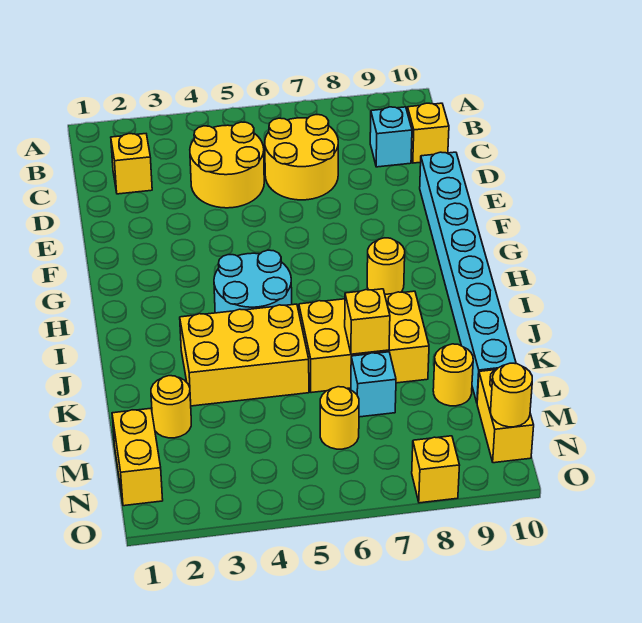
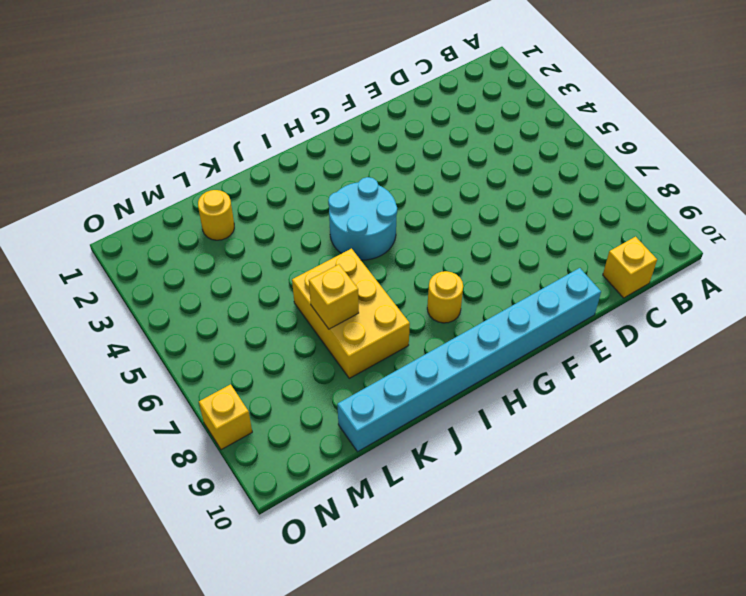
none -> yellow 1x1 brick [111,134,152,194]
none -> yellow 2x2 round brick [190,122,264,208]
none -> yellow 2x2 round brick [265,115,338,200]

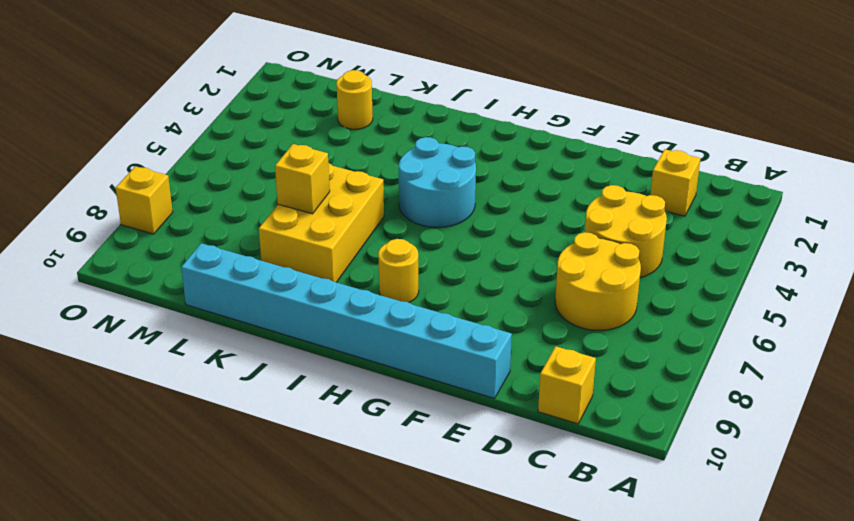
none -> cyan 1x1 brick [370,107,412,167]
none -> yellow 2x3 brick [180,304,309,406]
none -> cyan 1x1 brick [351,352,396,417]

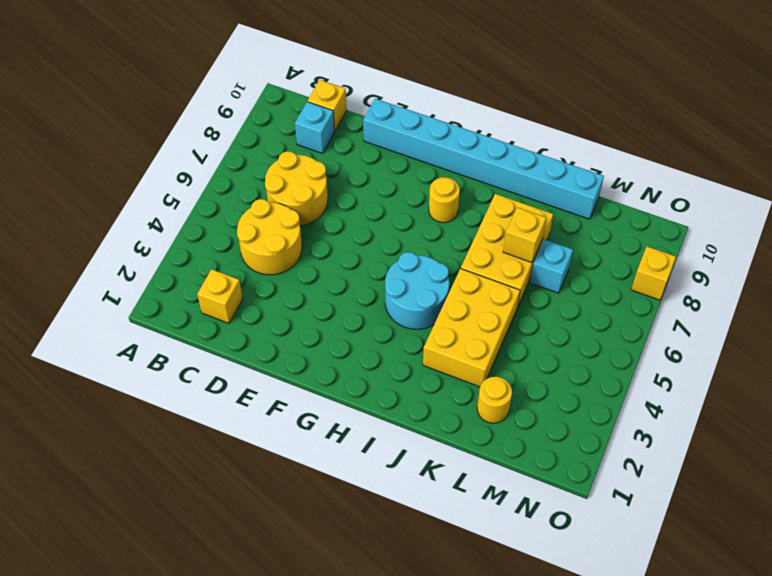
none -> yellow 1x1 round brick [433,344,473,406]
none -> yellow 1x2 brick [112,408,163,506]
none -> yellow 1x1 round brick [320,387,359,449]

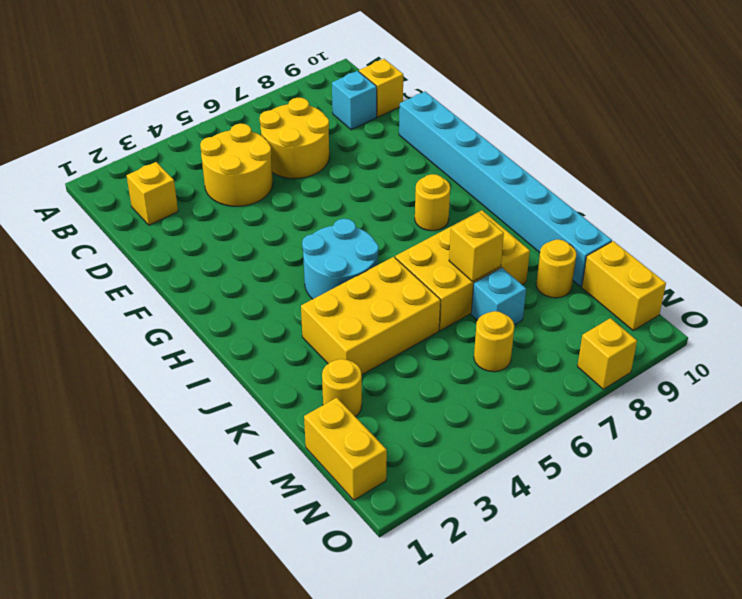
none -> yellow 1x1 round brick [491,363,532,427]

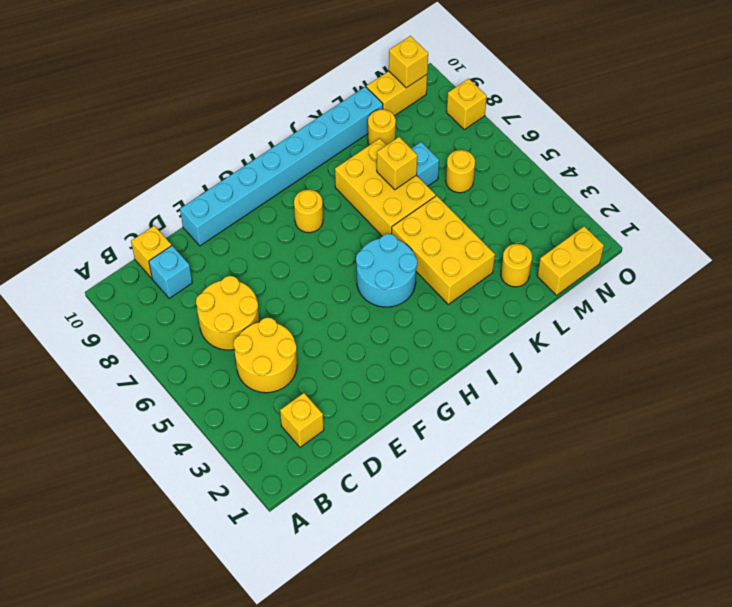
yellow 1x1 brick [389,36,428,88] -> yellow 1x1 round brick [491,363,532,427]

